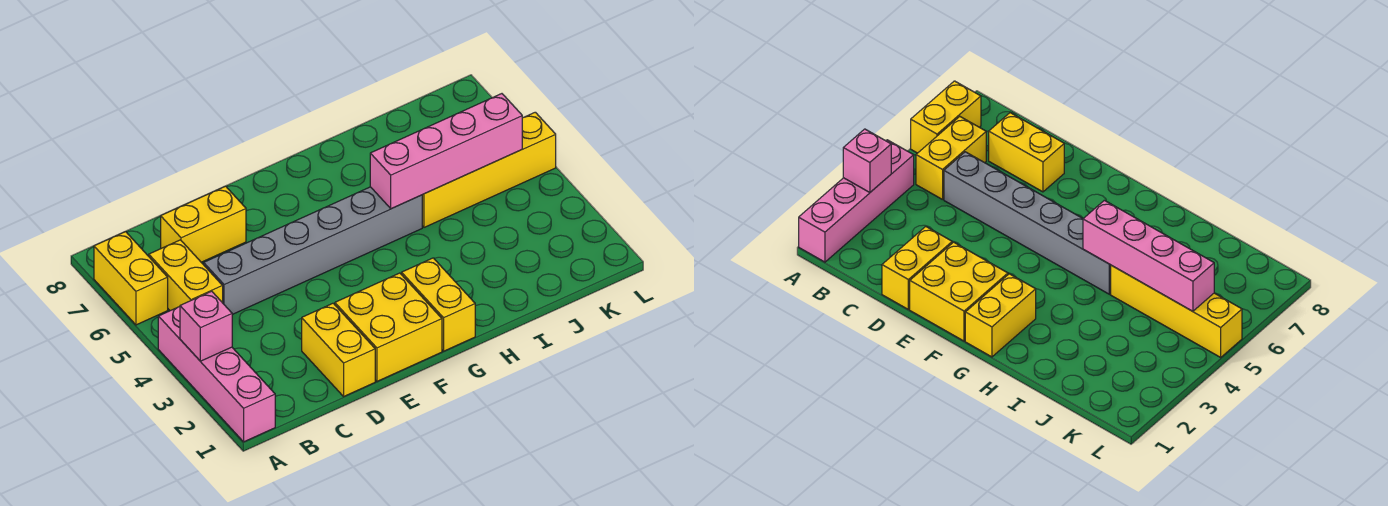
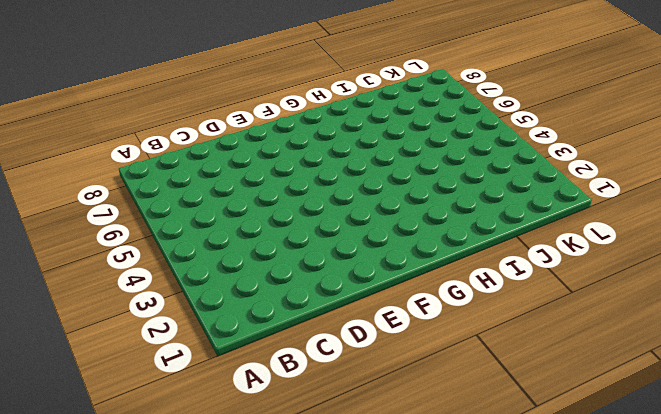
none -> pink 1x4 brick [158,307,275,442]
none -> yellow 1x2 brick [94,232,168,325]

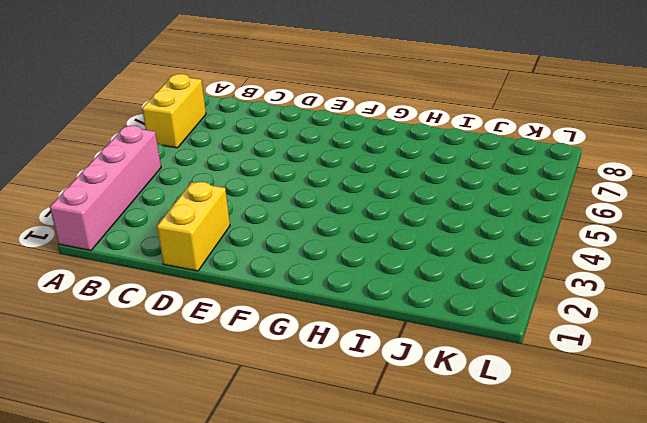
none -> yellow 1x2 brick [149,240,223,311]
none -> grey 1x6 brick [204,187,422,315]

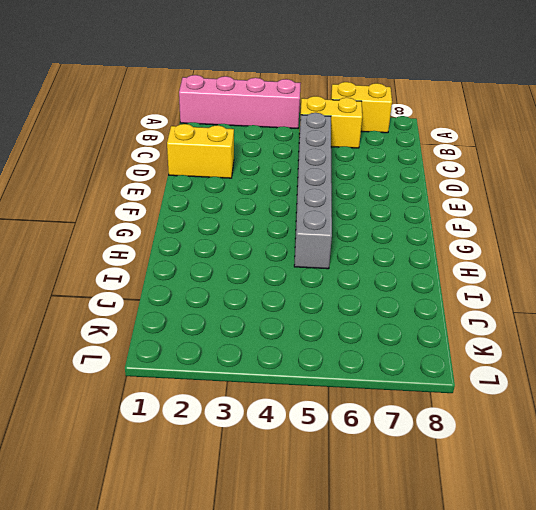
none -> yellow 1x2 brick [161,186,246,262]
none -> yellow 2x2 brick [335,273,442,381]

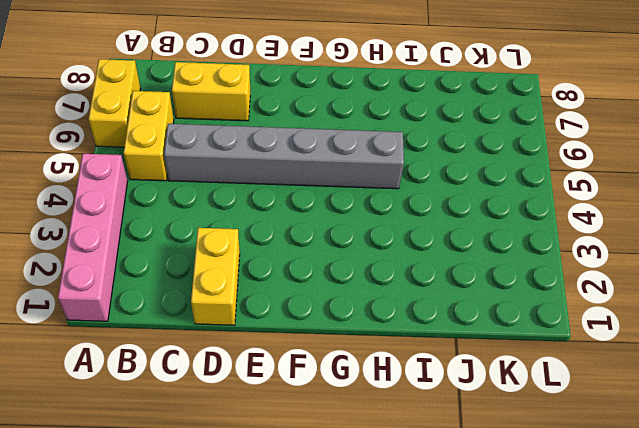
none -> yellow 2x2 brick [335,273,442,381]
none -> yellow 1x2 brick [402,258,475,351]

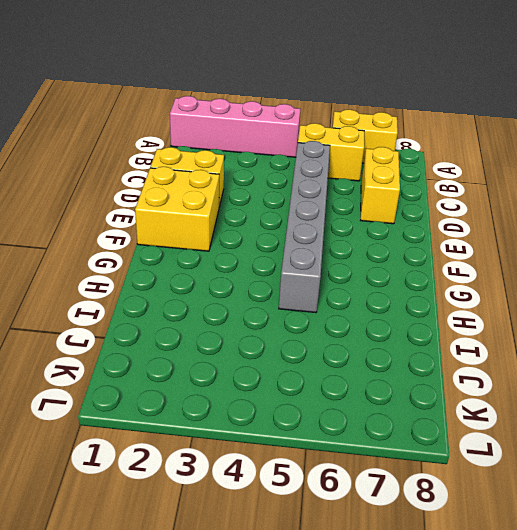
none -> yellow 1x2 brick [402,258,475,351]
none -> yellow 1x4 brick [422,112,556,227]

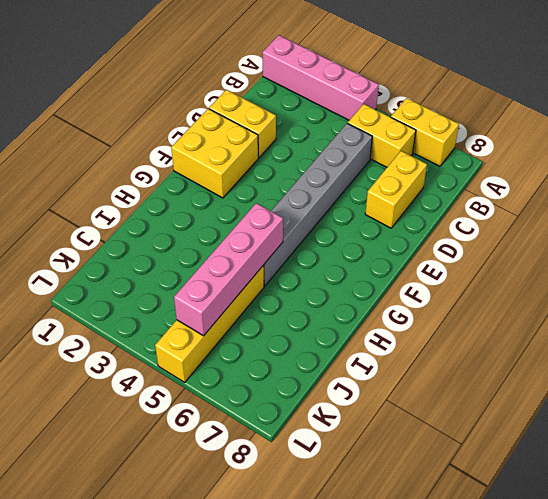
none -> yellow 1x2 brick [402,258,475,351]
none -> pink 1x1 brick [180,291,232,361]

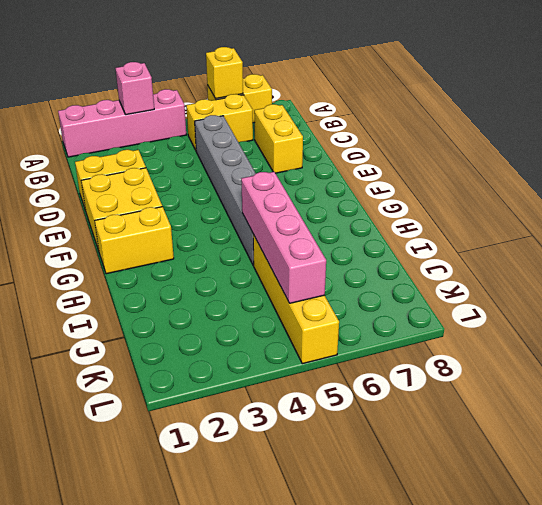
yellow 1x1 brick [206,47,243,99] -> none

